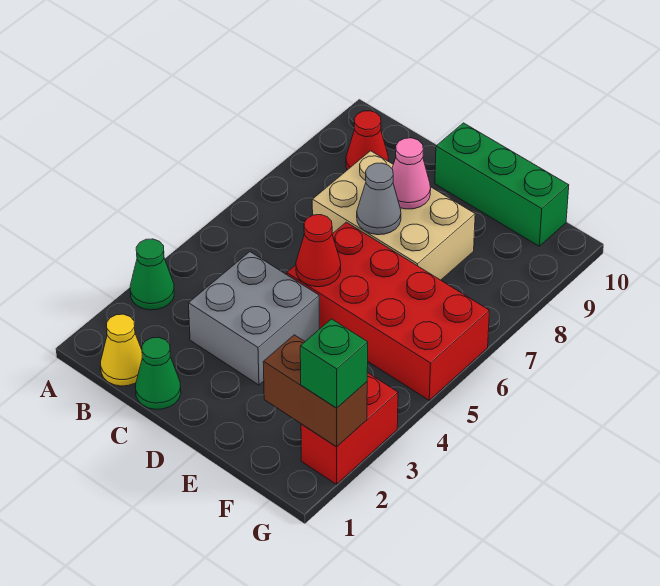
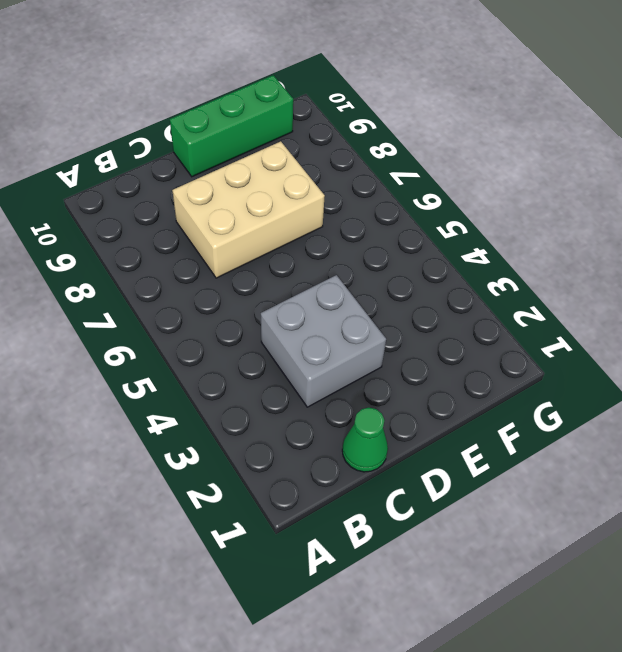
none -> green 1x1 cone [130,239,174,310]
none -> yellow 1x1 cone [101,314,142,386]
none -> red 1x1 cone [346,111,389,170]

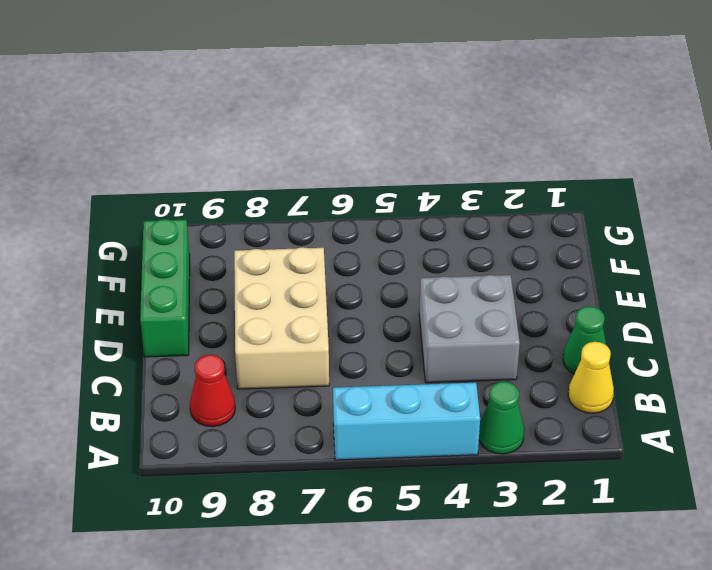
cyan 1x3 brick [333,383,480,460] -> none
none -> red 2x4 brick [287,222,489,400]
none -> red 1x2 brick [301,373,398,484]
none -> red 1x1 cone [296,215,341,287]

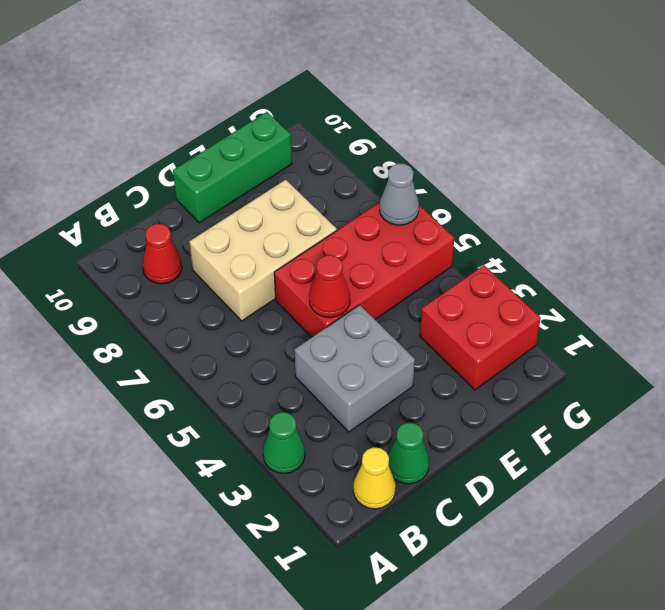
red 2x2 brick [420,265,541,390] -> red 1x2 brick [301,373,398,484]
grey 1x1 cone [379,163,419,225] -> grey 1x1 cone moved to [357,163,401,235]
none -> pink 1x1 cone [392,138,431,209]
none -> brown 1x2 brick [263,335,367,447]
none -> green 1x1 brick [300,319,368,408]

